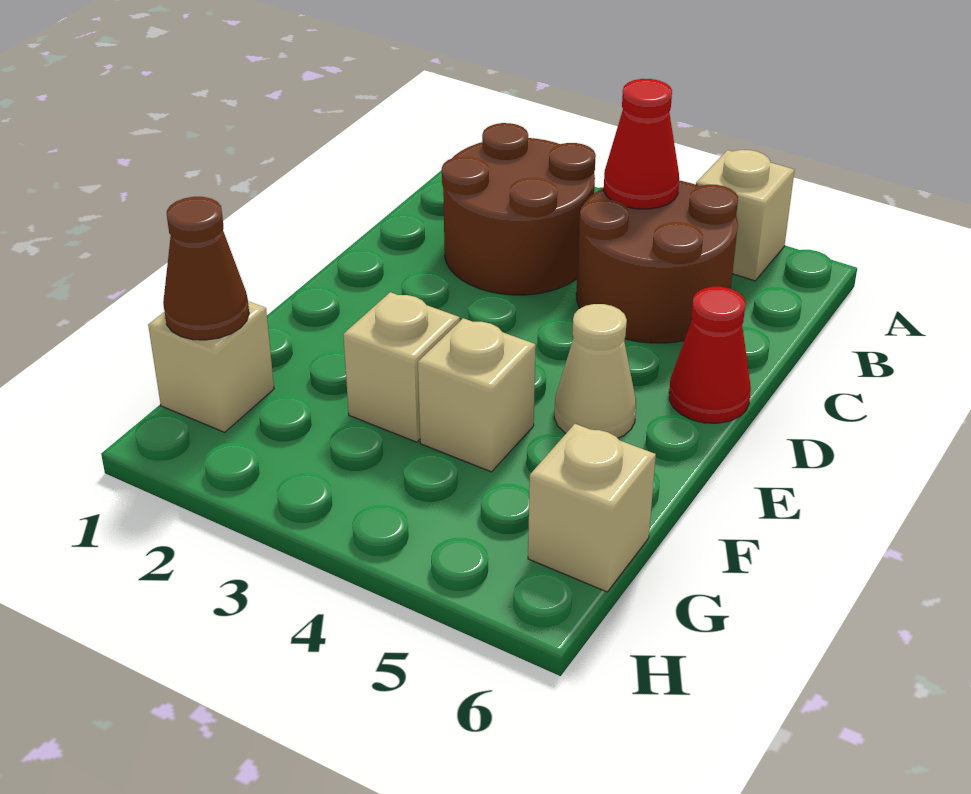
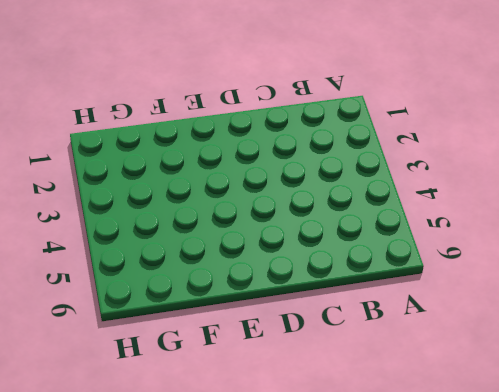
none -> tan 1x1 brick [696,150,795,281]
none -> brown 2x2 round brick [442,123,596,295]

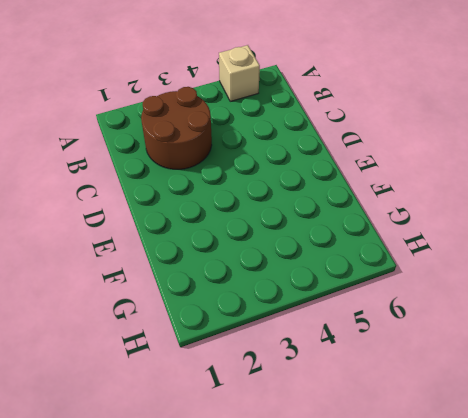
none -> brown 2x2 round brick [576,181,738,343]
none -> red 1x1 cone [669,287,751,423]

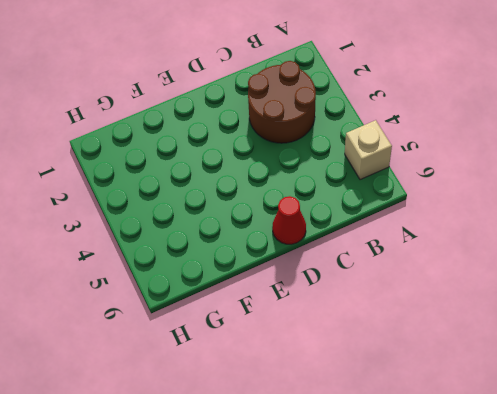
none -> brown 2x2 round brick [576,181,738,343]
none -> tan 1x1 cone [554,304,636,438]

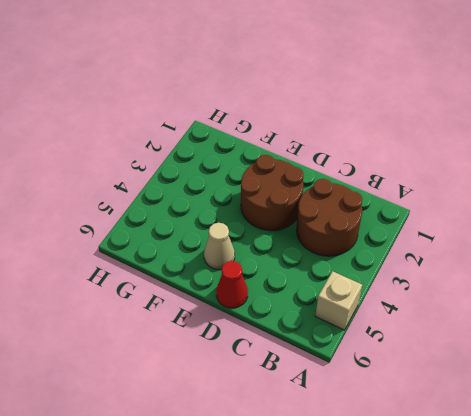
brown 2x2 round brick [241,155,304,231] -> brown 2x2 round brick moved to [576,181,738,343]
none -> tan 1x1 brick [343,292,460,442]
none -> tan 1x1 brick [418,318,536,472]

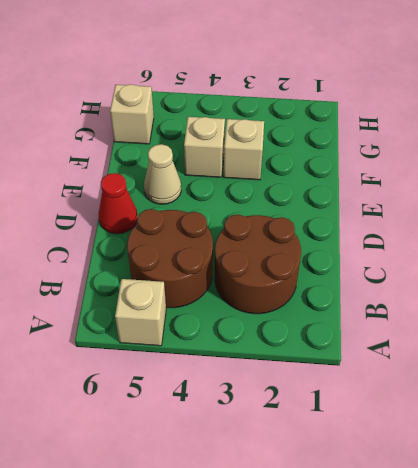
none -> tan 1x1 brick [148,301,274,432]
none -> red 1x1 cone [604,79,679,209]

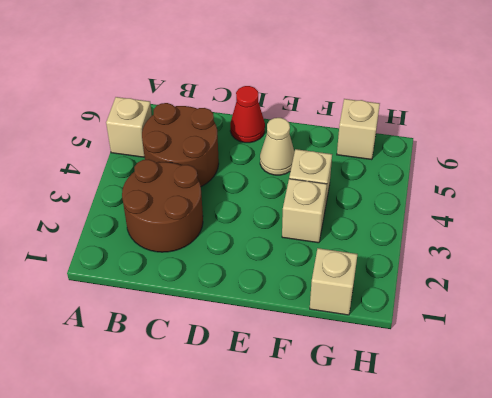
none -> red 1x1 cone [604,79,679,209]
none -> brown 1x1 cone [163,197,249,340]

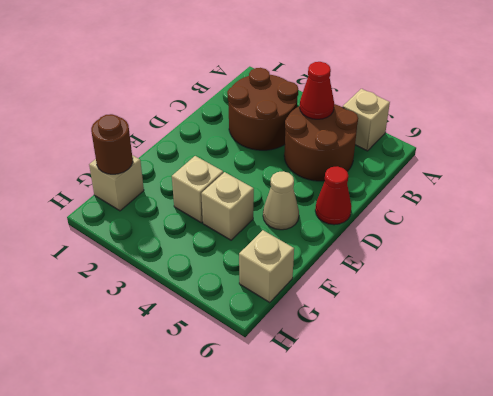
brown 1x1 round brick [91,114,133,174] -> brown 1x1 cone [163,197,249,340]

